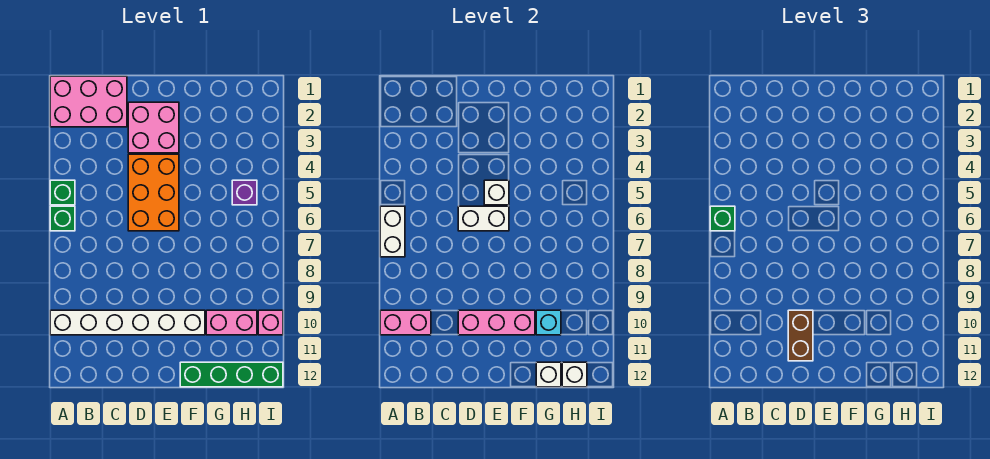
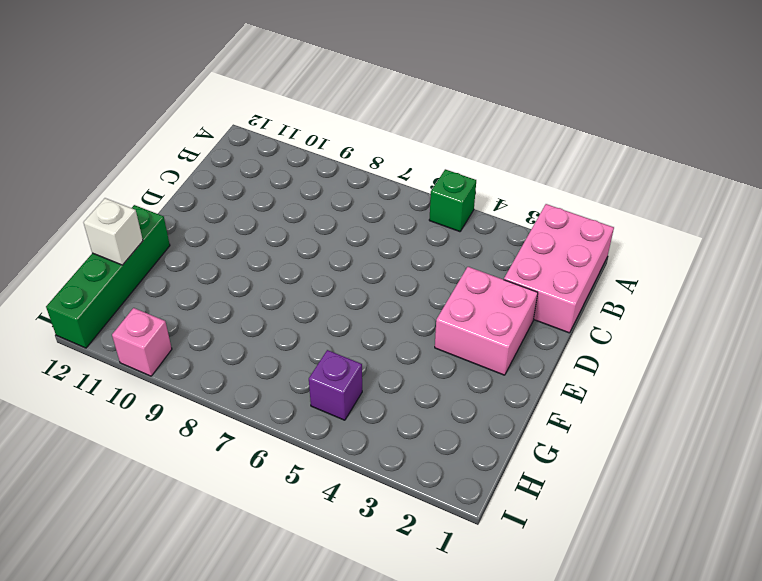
none -> green 1x1 brick [50,206,75,231]
none -> white 1x6 brick [50,310,205,335]
none -> orange 2x3 brick [128,154,179,231]

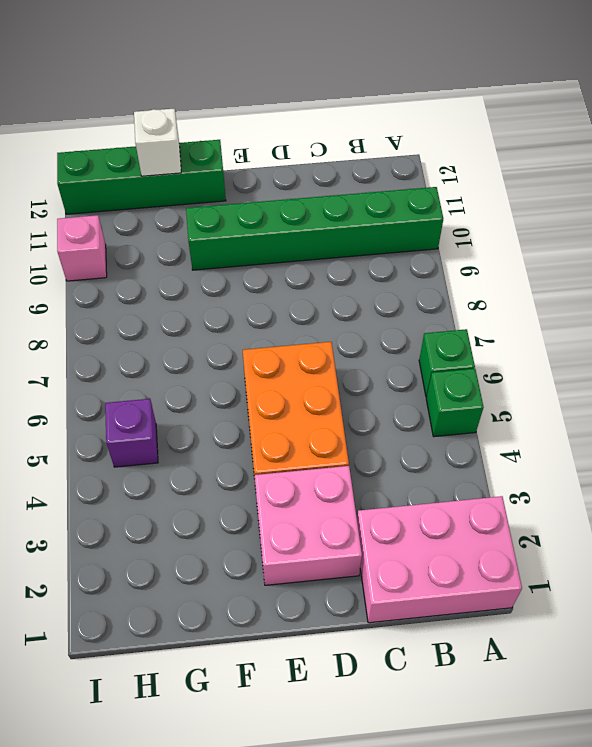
green 1x6 brick [186,187,443,270] -> white 1x6 brick [50,310,205,335]
none -> pink 1x2 brick [206,310,257,335]
none -> white 1x2 brick [380,206,405,257]
none -> pink 1x2 brick [380,310,431,335]

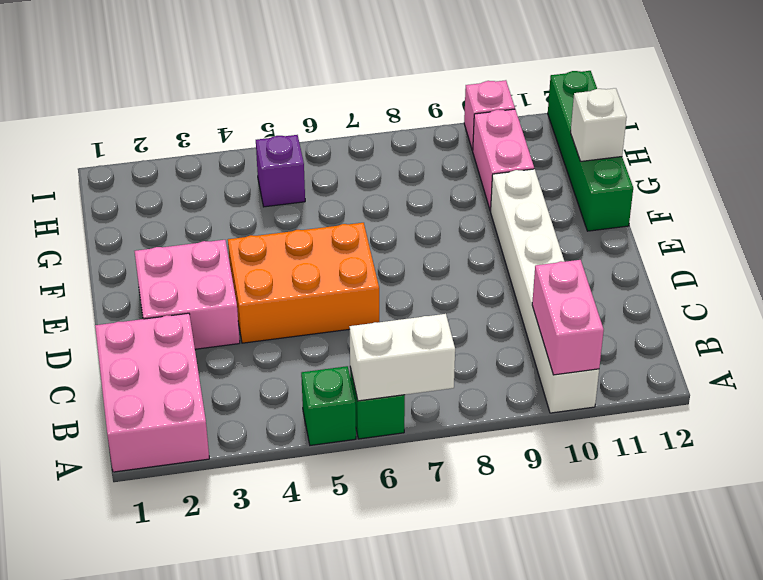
none -> white 1x2 brick [458,206,509,231]
none -> pink 1x3 brick [458,310,535,335]
none -> white 1x1 brick [484,180,509,205]

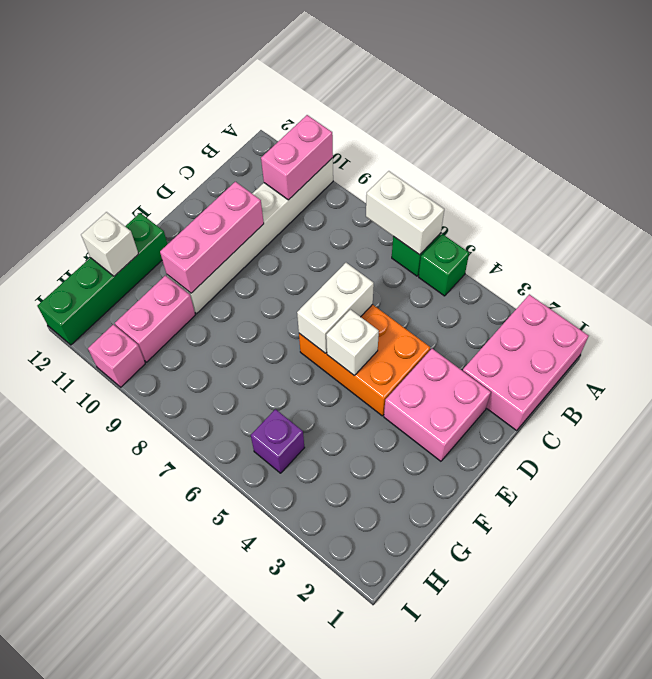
none -> cyan 1x1 brick [536,310,561,335]
none -> white 1x1 brick [562,362,587,387]
none -> green 1x1 brick [710,206,735,231]

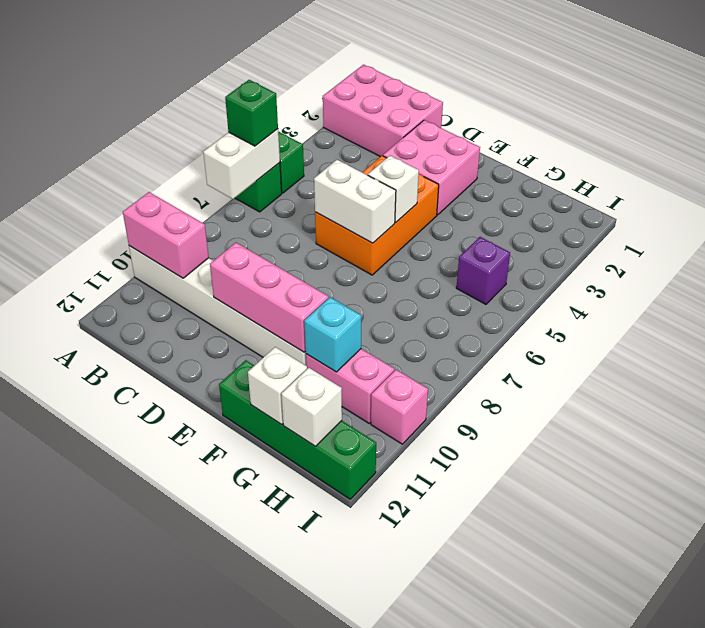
none -> brown 1x2 brick [788,310,813,361]

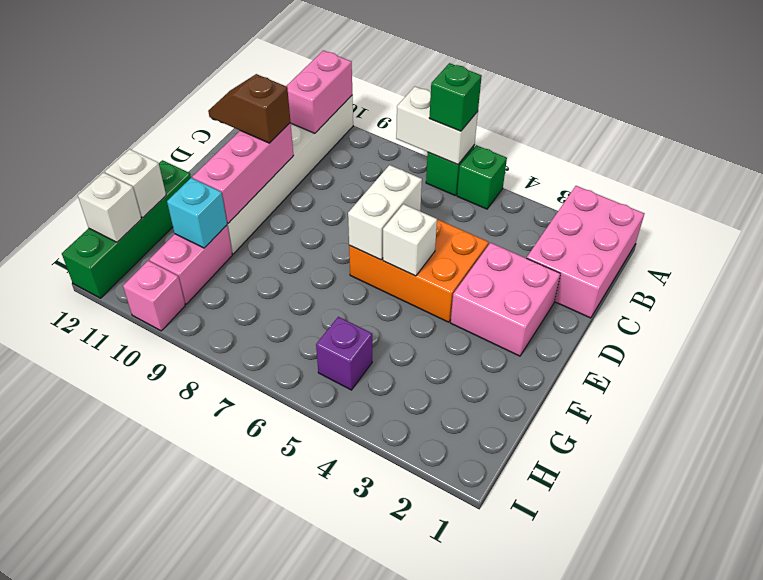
brown 1x2 slope [208,74,290,143] -> brown 1x2 brick [788,310,813,361]

